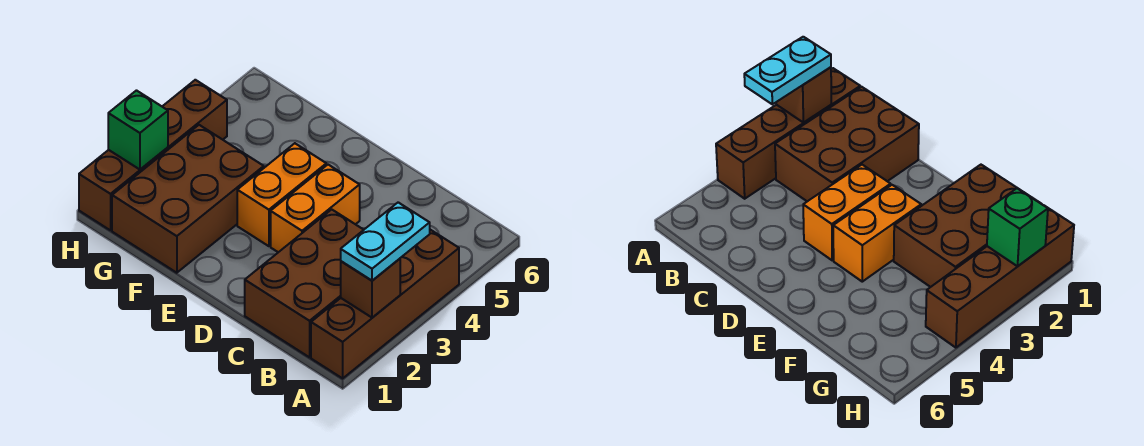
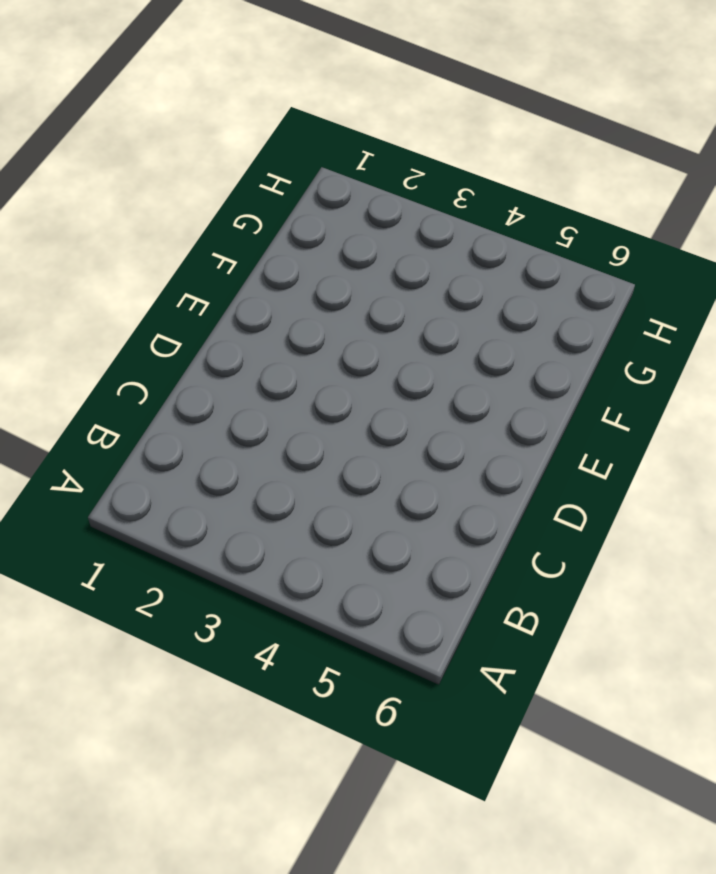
none -> brown 1x4 brick [311,230,459,378]
none -> brown 2x3 brick [245,209,363,357]

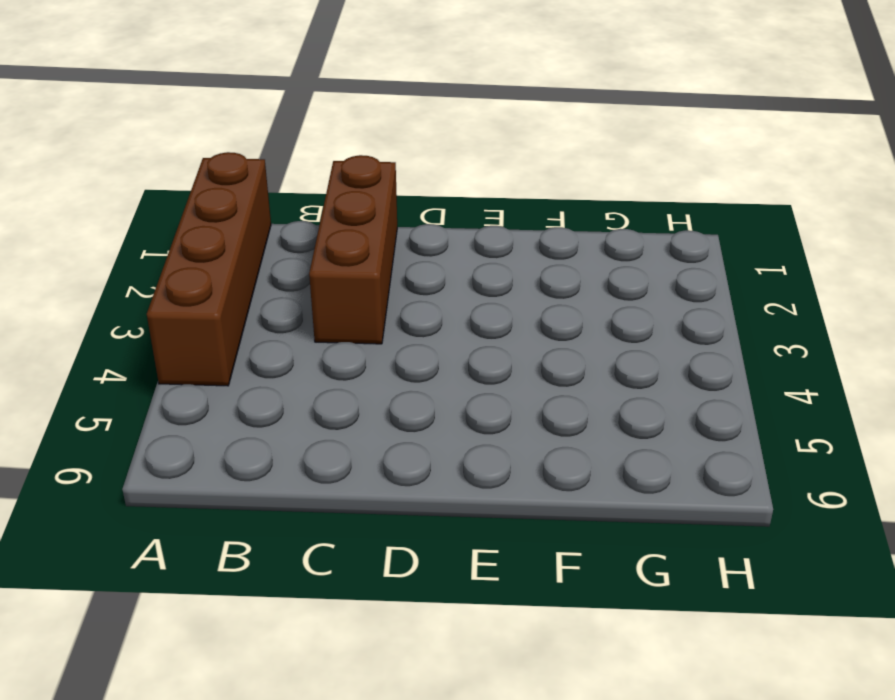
brown 1x3 brick [309,155,397,344] -> brown 2x3 brick [245,209,363,357]
none -> orange 1x2 brick [271,165,360,252]
none -> orange 1x2 brick [237,143,326,246]

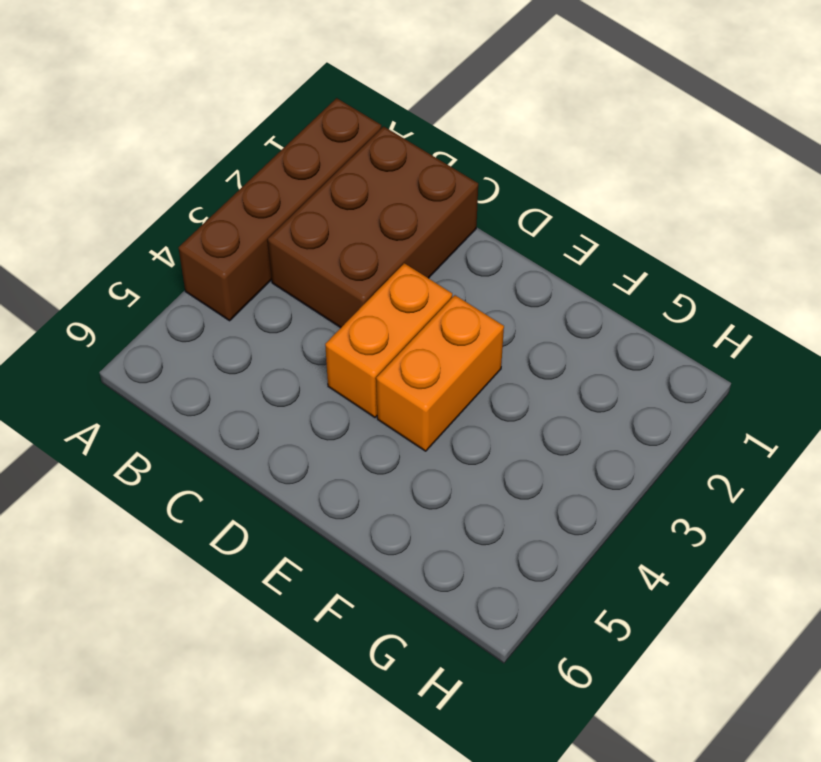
none -> brown 2x3 brick [112,125,264,273]
none -> brown 1x4 brick [79,80,227,230]

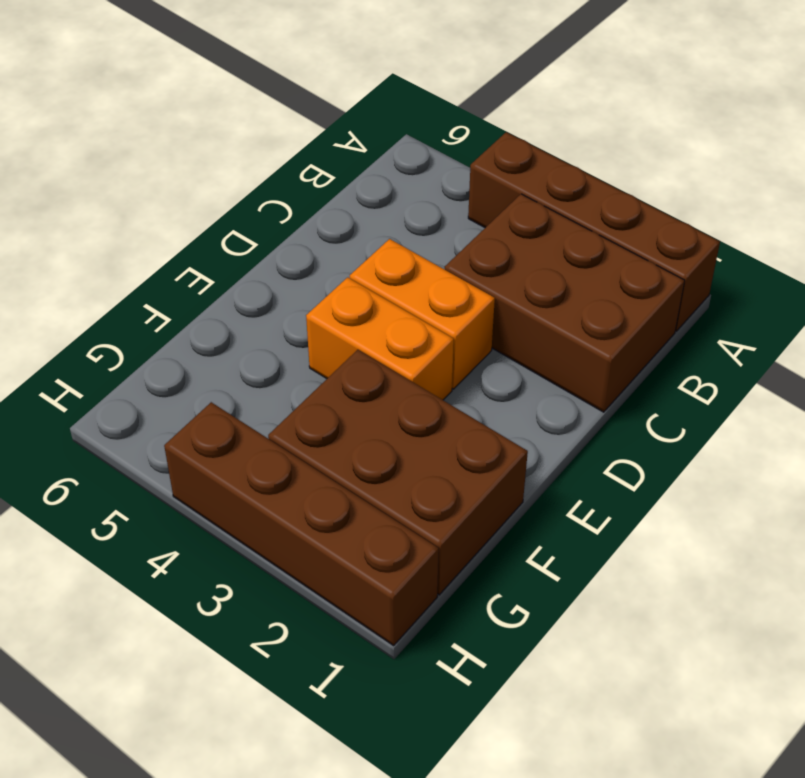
none -> brown 1x1 brick [341,259,400,318]
none -> green 1x1 brick [108,91,168,169]

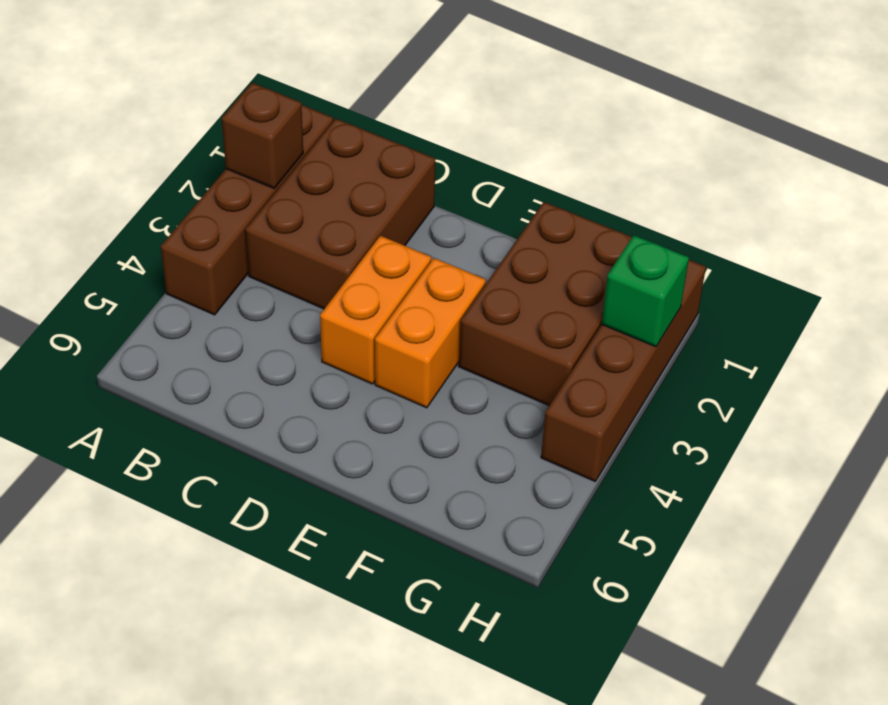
none -> cyan 1x2 plate [341,202,430,281]

